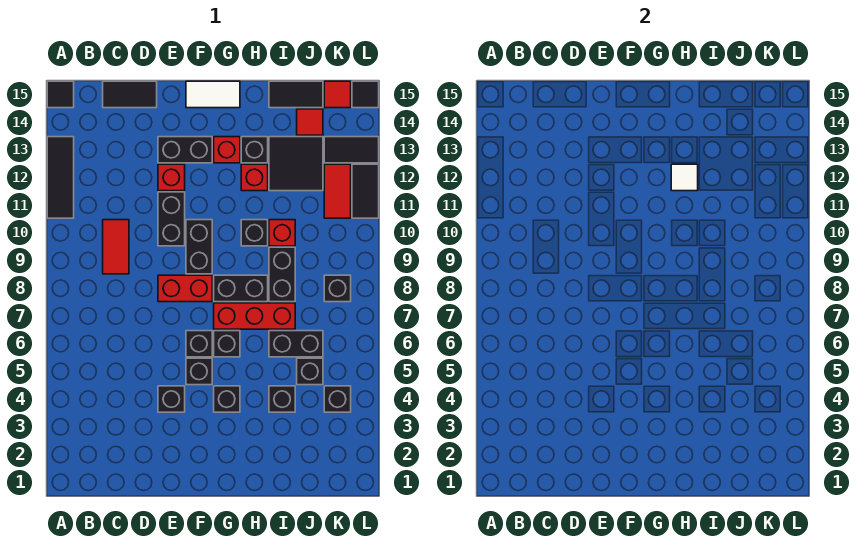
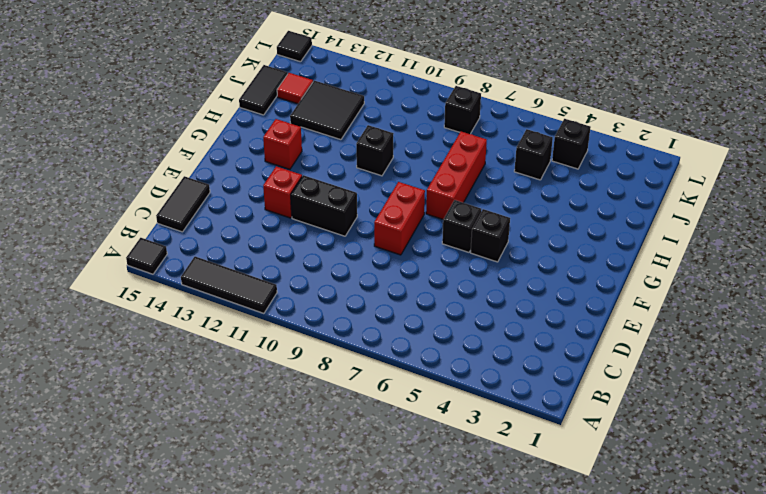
none -> red 1x2 tile [103,220,129,274]
none -> black 1x1 brick [158,386,185,412]
none -> black 1x2 brick [158,137,212,163]
none -> black 1x2 brick [186,220,212,274]

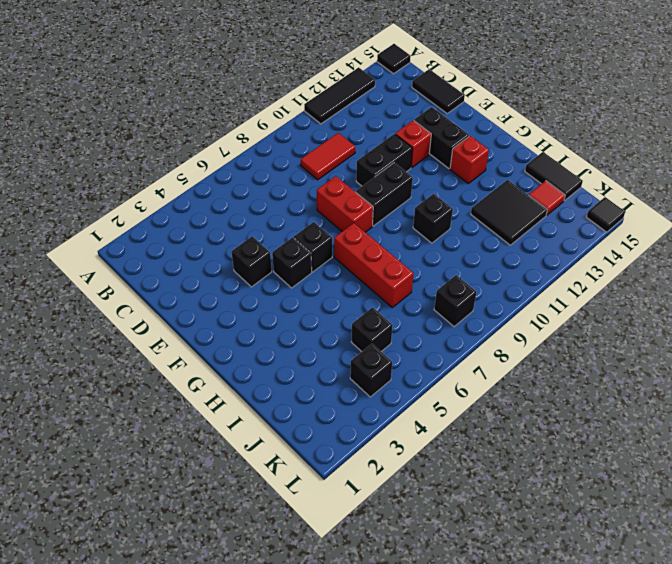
none -> white 1x2 tile [186,81,240,108]
none -> black 1x1 brick [214,386,240,412]
none -> black 1x1 brick [214,331,240,357]
none -> black 1x2 brick [214,275,268,302]

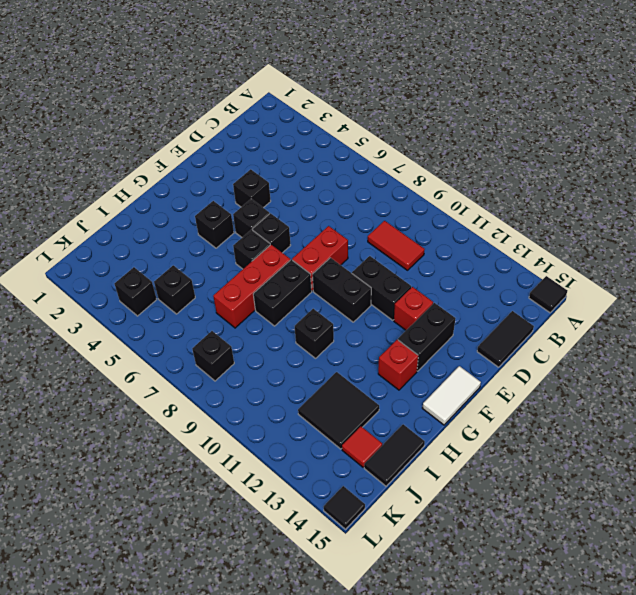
none -> black 1x3 tile [47,137,74,218]
none -> red 1x1 brick [241,164,268,191]
none -> black 1x1 brick [241,137,268,163]
none -> black 1x1 brick [269,386,295,412]

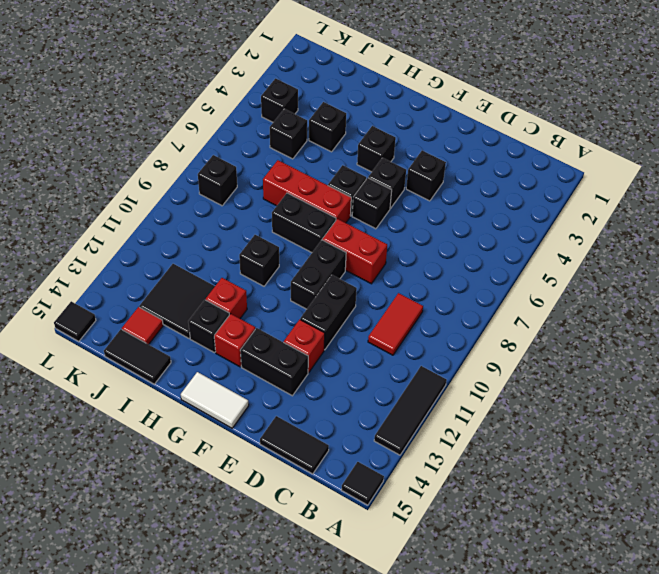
none -> black 1x2 brick [269,331,323,357]
none -> black 1x2 brick [269,247,295,302]
none -> red 1x1 brick [269,220,295,246]
none -> red 1x2 tile [324,164,351,218]

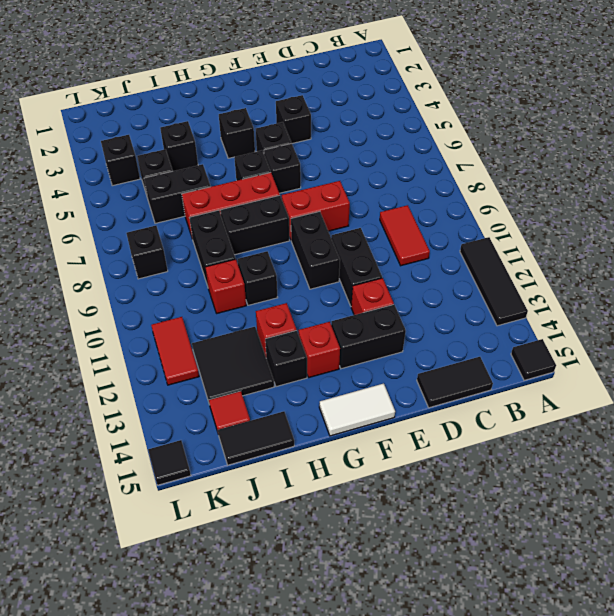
none -> black 1x2 tile [324,137,379,163]
none -> red 1x1 tile [324,81,351,108]
none -> black 1x2 tile [352,164,379,218]
none -> white 1x1 tile [671,164,698,191]

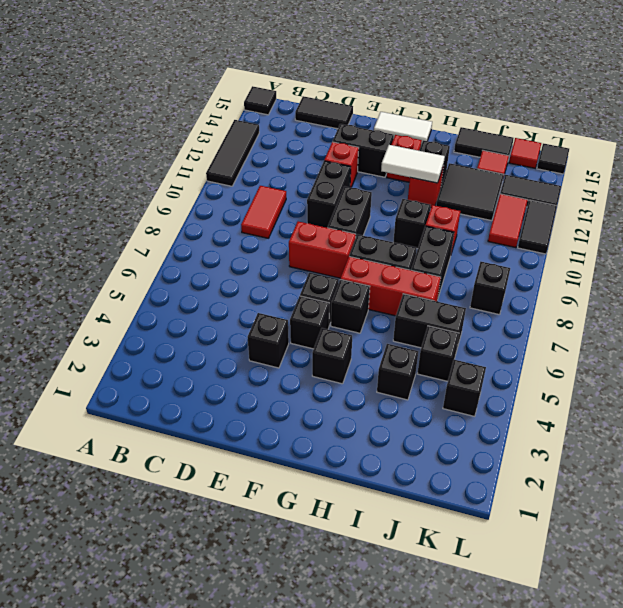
white 1x2 tile [381,145,445,183] -> white 1x1 tile [671,164,698,191]

